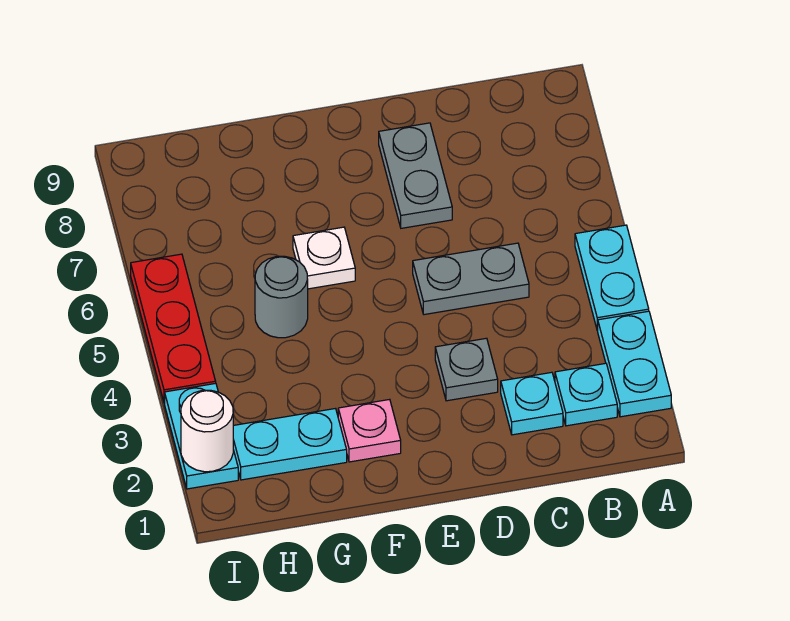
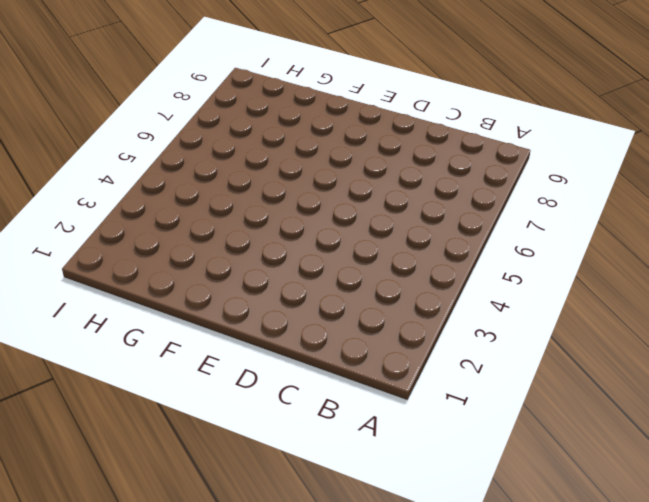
none -> cyan 1x2 plate [597,311,671,417]
none -> cyan 1x2 plate [575,225,649,330]
none -> cyan 1x1 plate [555,363,617,426]

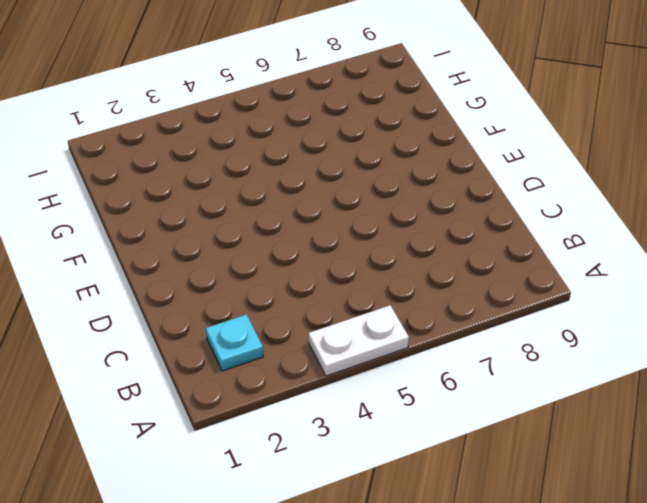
white 1x2 plate [309,305,409,376] -> cyan 1x2 plate [575,225,649,330]
none -> cyan 1x2 plate [597,311,671,417]
none -> cyan 1x1 plate [501,372,563,435]
none -> grey 1x2 plate [413,243,529,315]

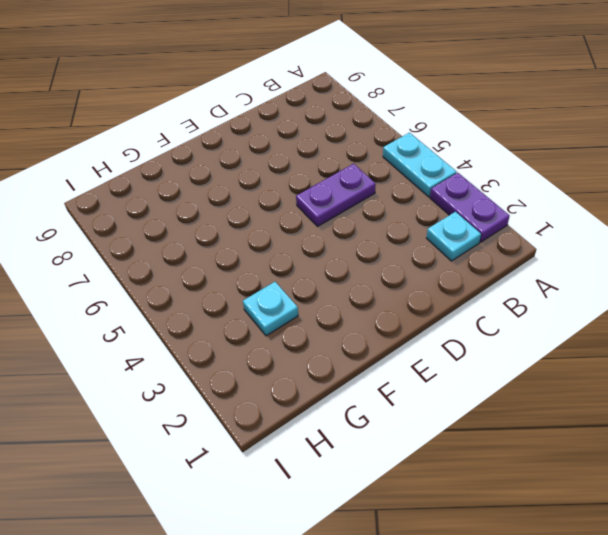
purple 1x2 plate [430,173,510,242] -> cyan 1x2 plate [597,311,671,417]
purple 1x2 plate [296,164,376,227] -> grey 1x2 plate [413,243,529,315]
cyan 1x1 plate [243,282,298,336] -> cyan 1x1 plate moved to [501,372,563,435]
none -> grey 1x1 plate [435,338,498,401]
none -> grey 1x2 plate [379,123,452,228]
none -> pink 1x1 plate [338,399,401,462]

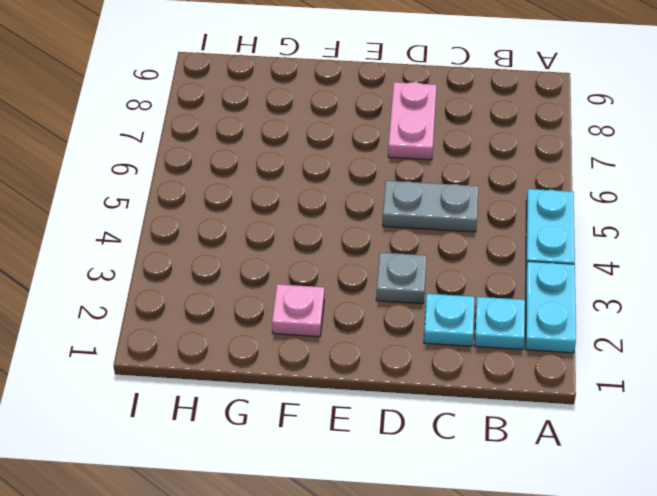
pink 1x2 plate [388,82,436,160] -> grey 1x2 plate [379,123,452,228]
none -> white 1x1 plate [293,227,355,289]
none -> cyan 1x2 plate [233,409,347,480]
none -> grey 1x1 round brick [255,256,308,338]

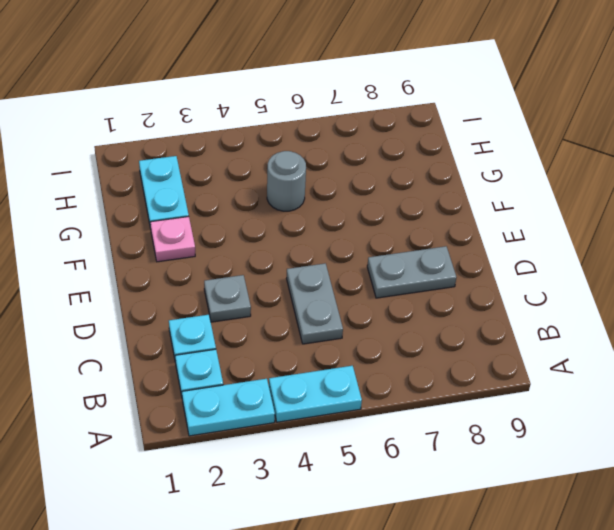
none -> white 1x1 plate [293,227,355,289]
none -> cyan 1x2 plate [165,383,238,489]
none -> red 1x3 plate [131,254,216,403]

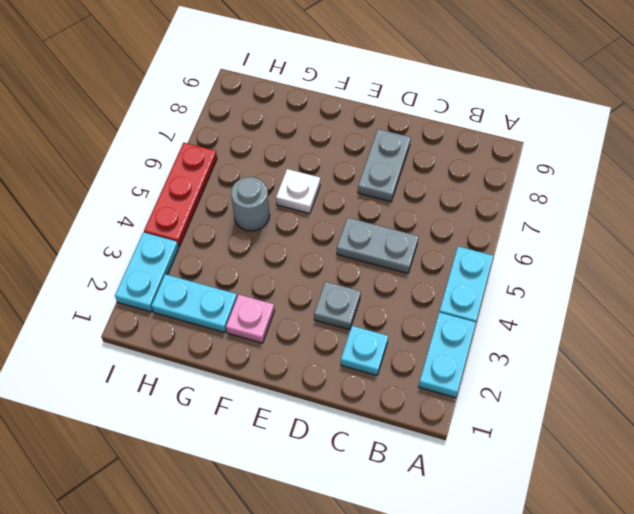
none -> cyan 1x1 plate [555,363,617,426]
none -> white 1x1 round brick [181,390,233,472]

